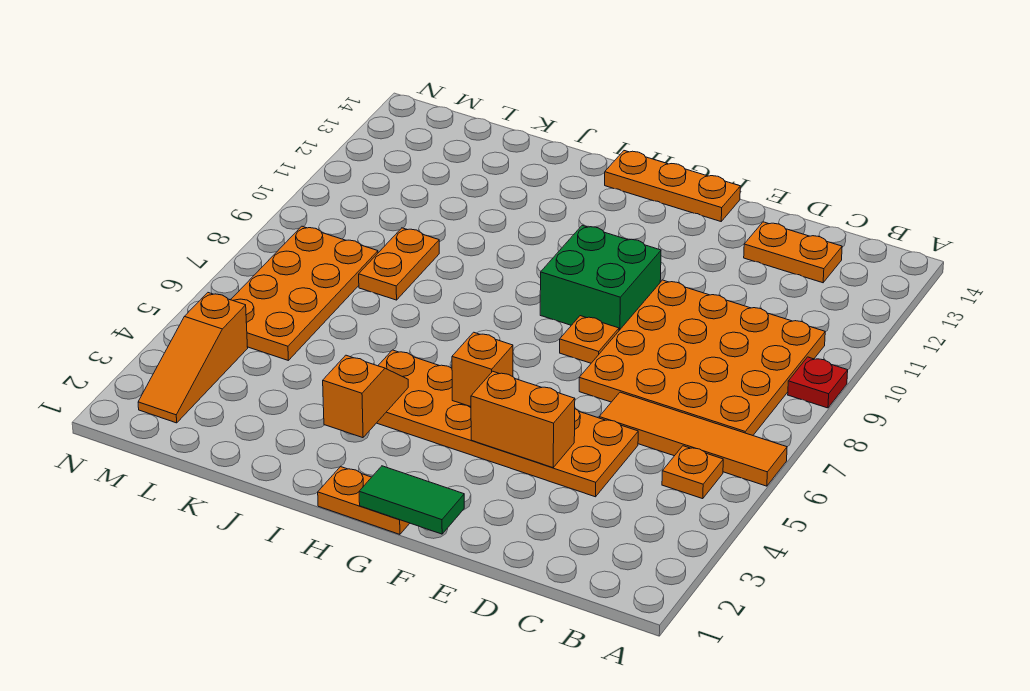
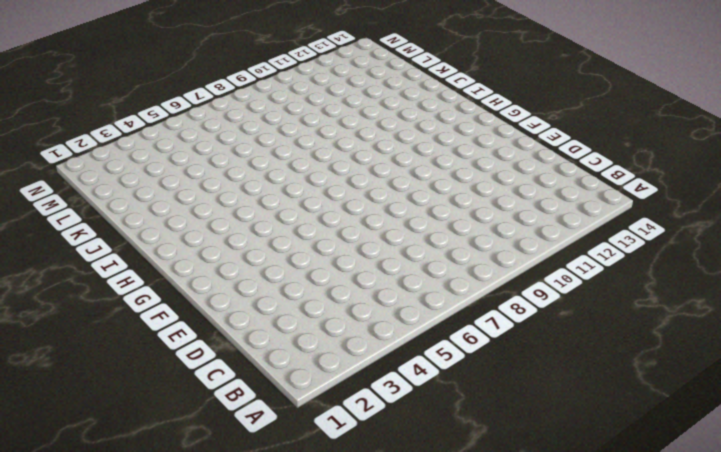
none -> orange 1x4 tile [599,392,787,486]
none -> red 1x1 plate [788,357,848,408]
none -> orange 1x1 plate [662,446,723,499]

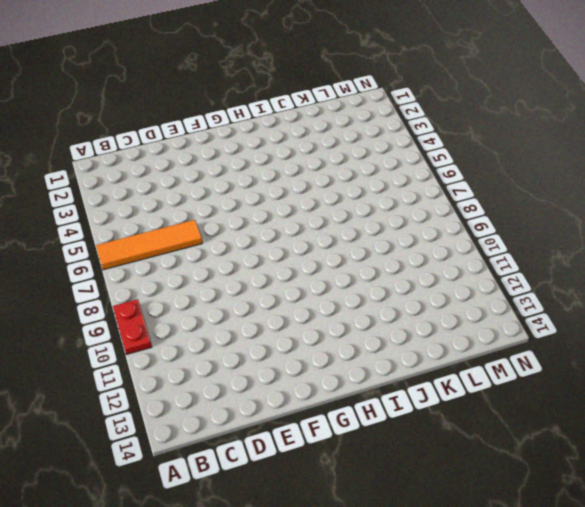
red 1x2 plate [113,299,152,355] -> red 1x1 plate [788,357,848,408]
none -> orange 1x1 plate [662,446,723,499]
none -> orange 4x4 plate [579,280,825,435]
none -> orange 1x2 plate [744,222,842,283]

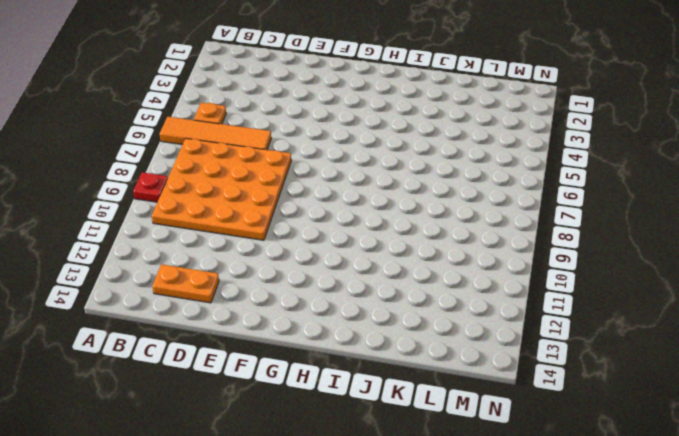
none -> orange 2x6 plate [377,350,638,497]
none -> orange 1x1 plate [560,316,619,363]
none -> green 2x2 brick [540,225,661,330]

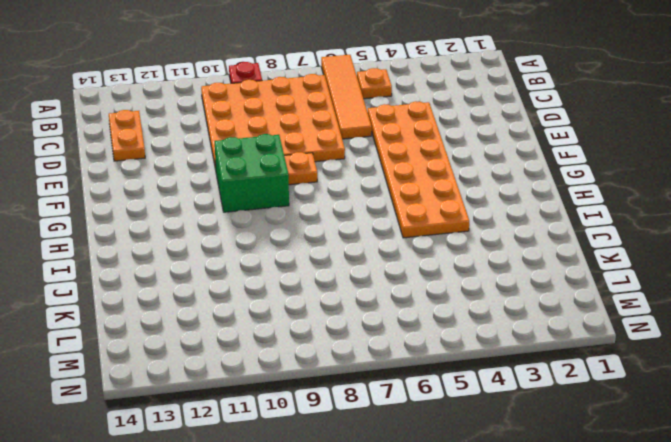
none -> orange 1x3 plate [605,151,740,221]
none -> orange 1x2 plate [318,467,410,534]
none -> orange 1x2 plate [359,228,439,300]

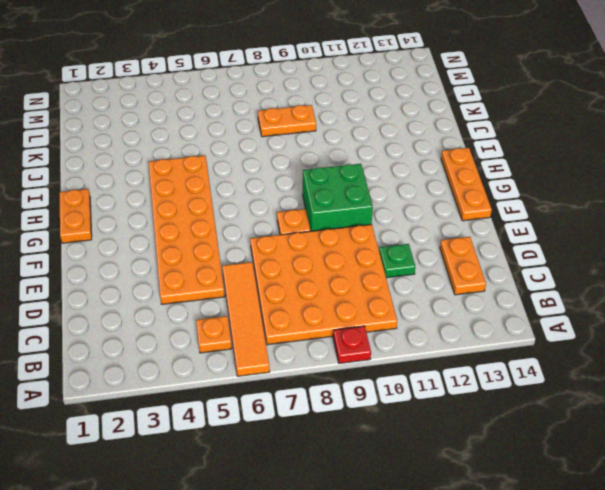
green 1x1 plate [379,244,415,278] -> none
none -> orange 2x4 plate [230,226,378,360]
none -> orange 1x3 slope [138,293,248,423]
none -> orange 1x2 brick [471,371,575,468]

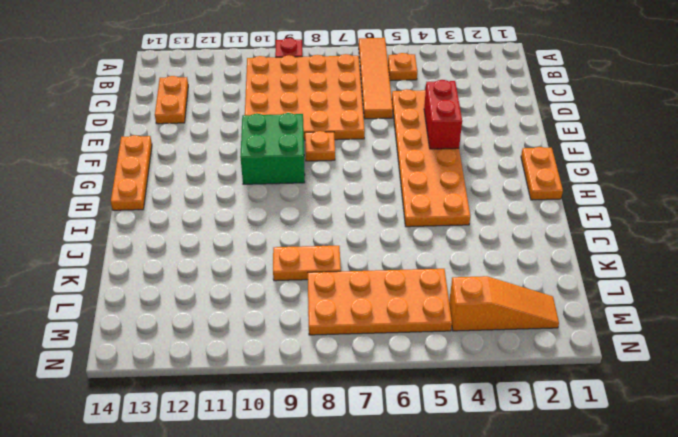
red 1x2 brick [424,80,462,149] -> orange 1x2 brick [471,371,575,468]
none -> green 1x2 tile [359,466,464,534]
none -> orange 1x1 brick [452,332,513,407]
none -> orange 1x2 slope [323,355,408,438]

